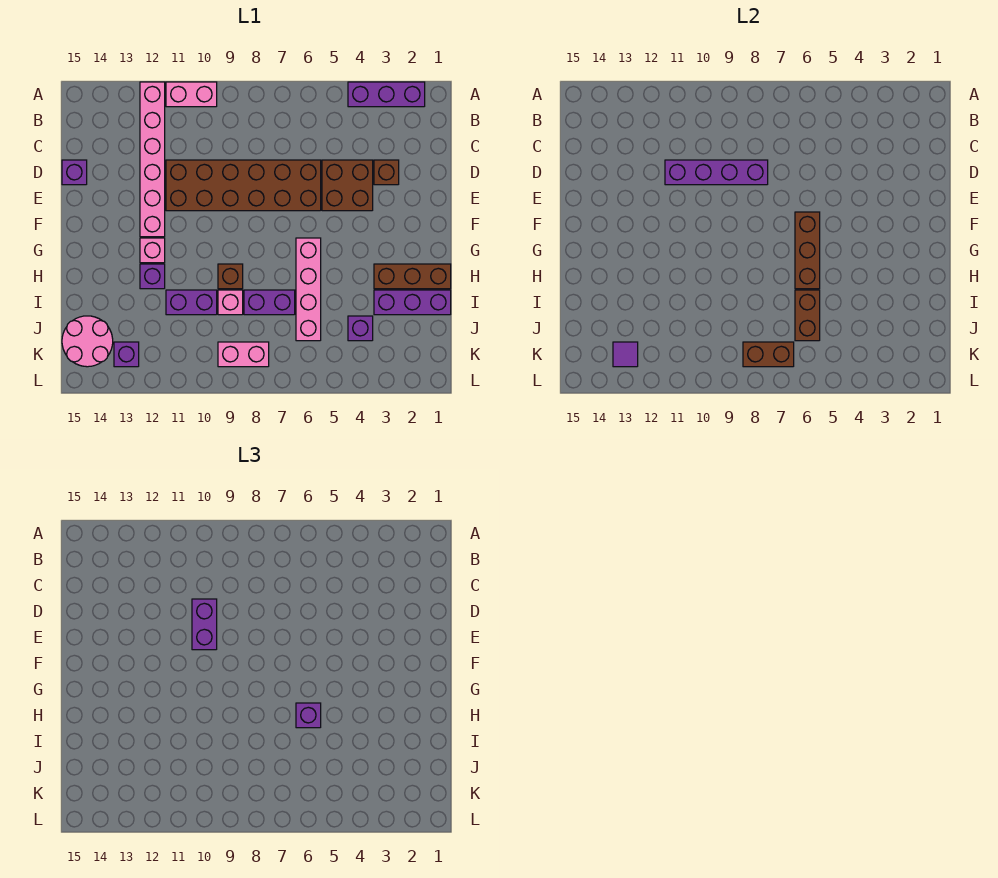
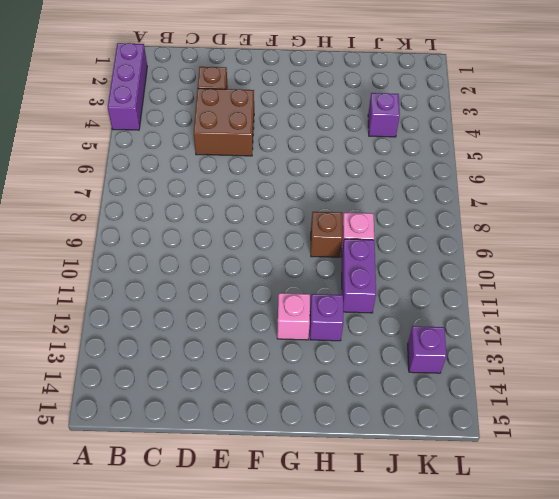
none -> pink 1x2 brick [166,82,217,107]
none -> pink 1x6 brick [140,82,165,237]
none -> brown 2x6 brick [166,160,321,211]

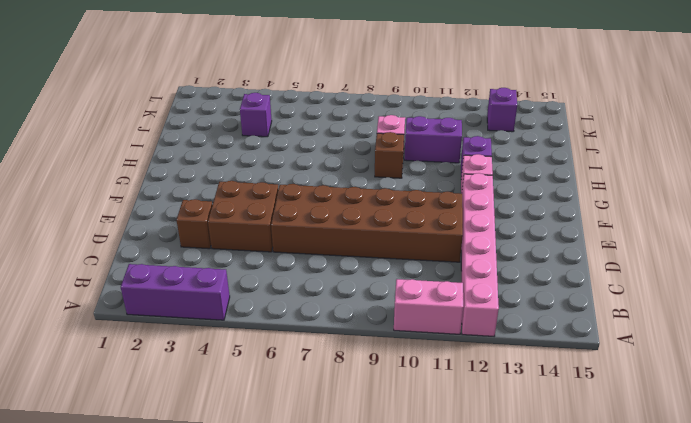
none -> purple 1x1 brick [62,160,87,185]
none -> pink 1x4 brick [296,238,321,341]
none -> brown 1x3 brick [374,264,451,289]

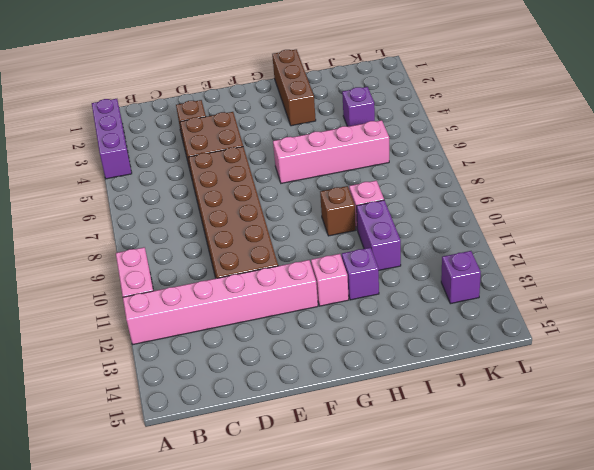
none -> purple 1x1 brick [62,160,87,185]
none -> purple 1x3 brick [374,290,451,315]
none -> purple 1x2 brick [244,290,295,315]

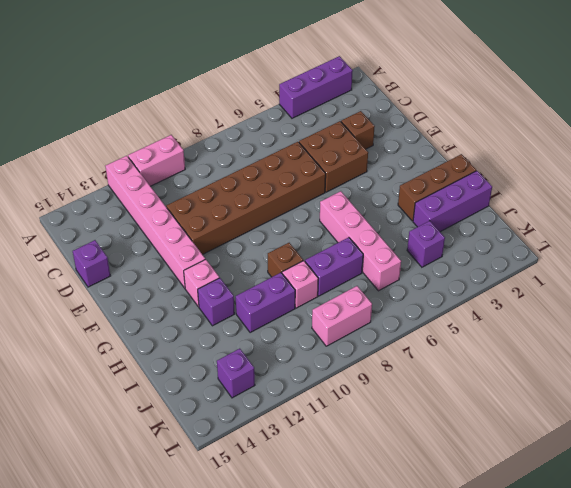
none -> pink 2x2 round brick [62,316,113,367]
none -> purple 1x4 brick [665,160,768,185]
none -> brown 1x3 brick [795,212,820,289]

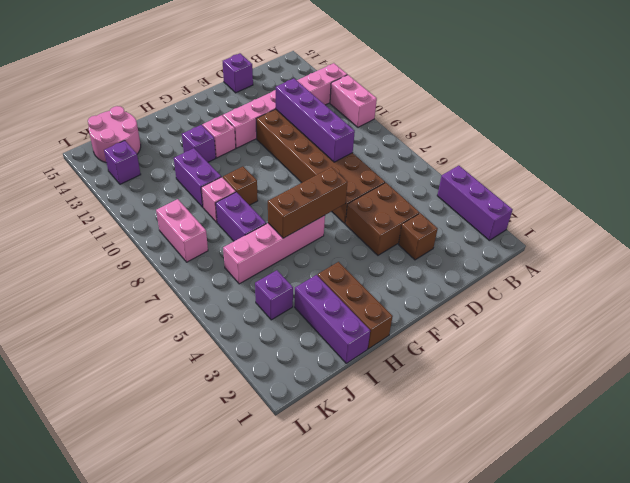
none -> brown 1x2 brick [795,290,820,341]
none -> brown 1x2 brick [743,342,794,367]
none -> purple 1x1 tile [613,342,638,367]

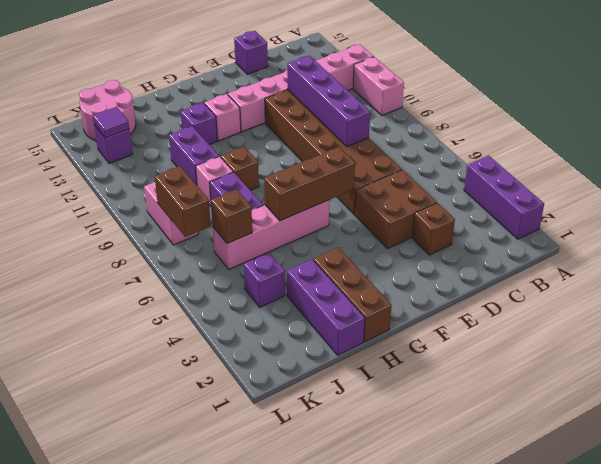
brown 1x1 brick [211,189,252,244] -> brown 1x2 brick [795,290,820,341]
none -> purple 1x2 brick [192,599,217,650]
none -> purple 1x1 brick [296,703,321,728]

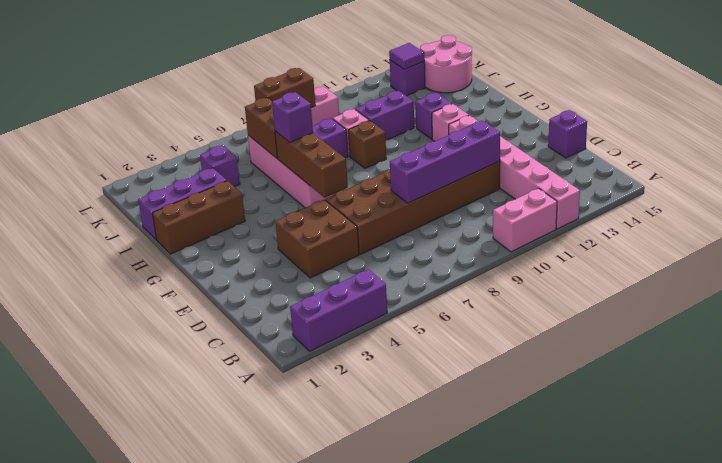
none -> brown 1x1 brick [374,160,399,185]
none -> purple 1x2 brick [192,599,217,650]

